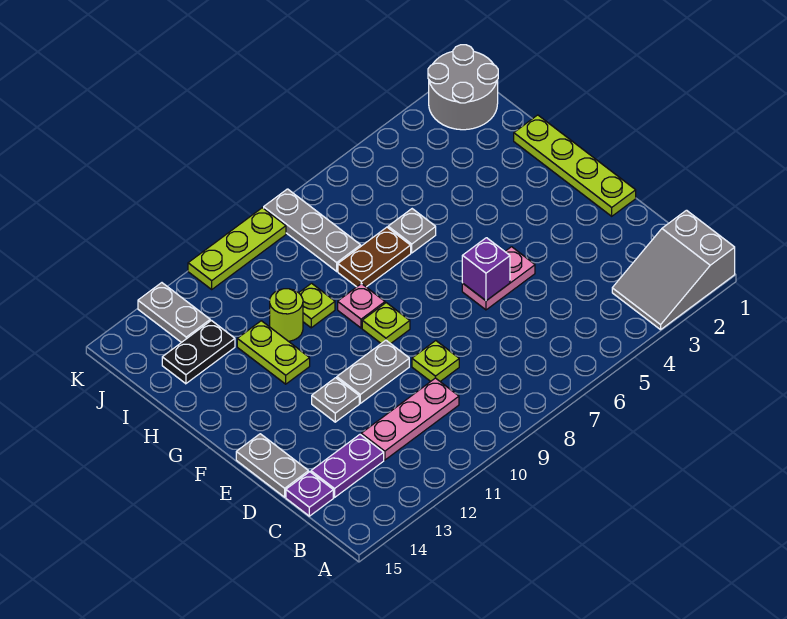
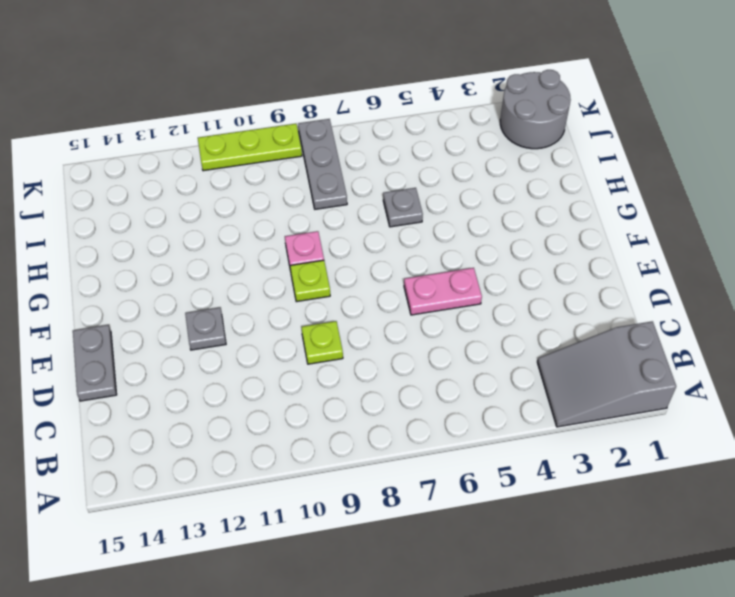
none -> pink 1x3 plate [361,378,459,460]
none -> purple 1x2 plate [311,435,384,497]
none -> purple 1x1 plate [286,472,333,516]

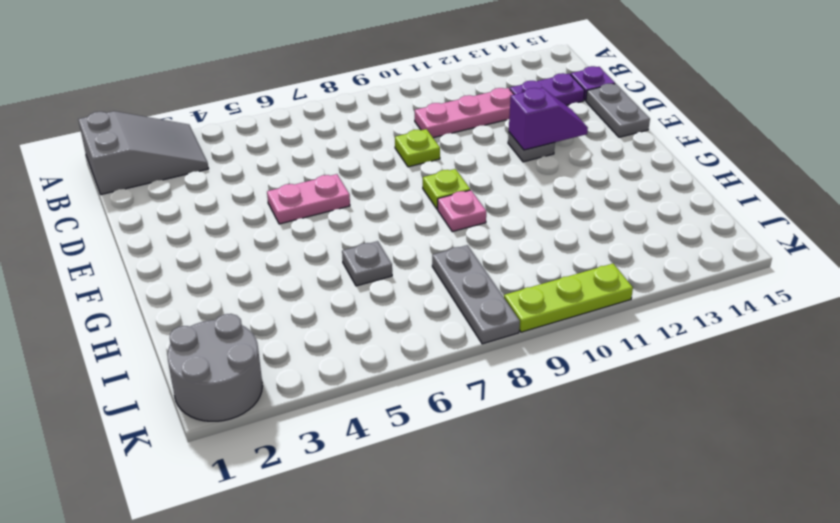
purple 1x2 slope [509,88,588,150] -> none
none -> lime 1x4 plate [514,115,636,216]
none -> grey 1x2 plate [337,340,409,403]
none -> lime 1x2 plate [237,321,310,384]

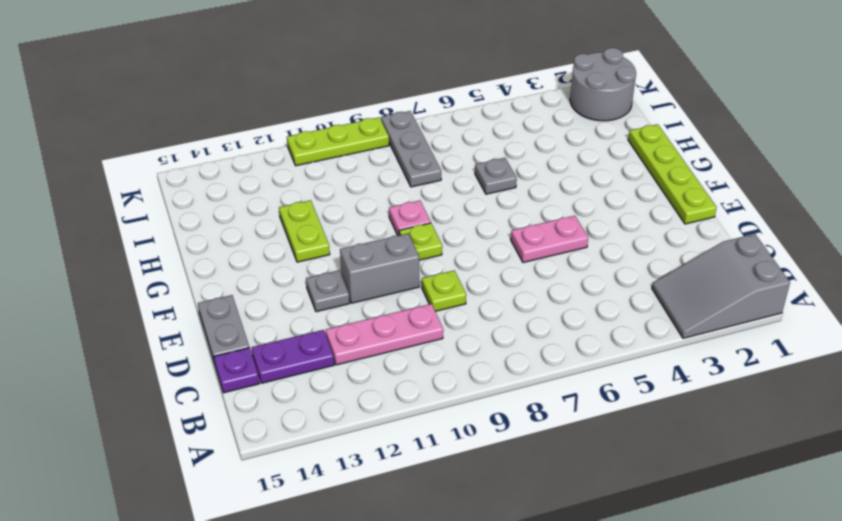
grey 1x2 brick [340,234,419,303] -> grey 1x2 plate [337,340,409,403]
none -> brown 1x2 plate [338,227,411,287]
none -> lime 1x1 plate [299,283,335,328]
none -> lime 1x1 round brick [270,289,303,341]

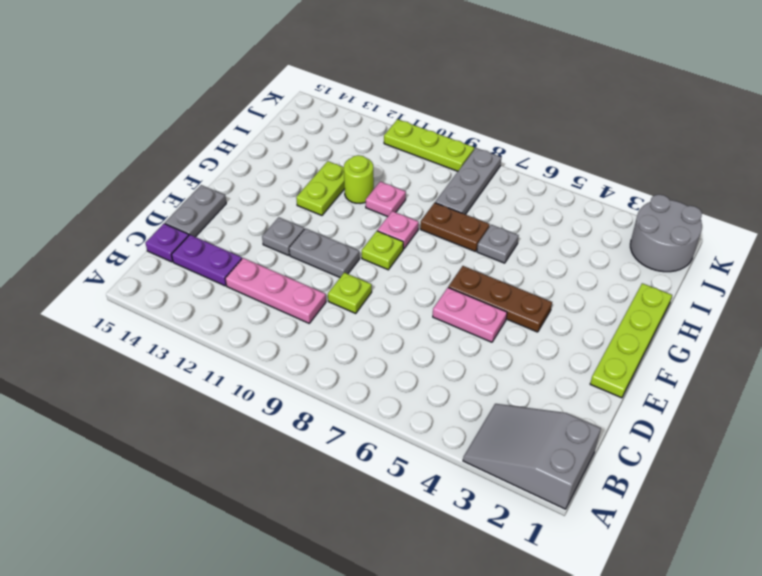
brown 1x3 plate [448,266,552,332] -> none
pink 1x1 plate [366,182,406,217] -> lime 1x1 plate [299,283,335,328]
none -> black 1x2 plate [162,320,235,384]
none -> grey 1x2 plate [138,283,210,343]
none -> purple 1x1 brick [462,238,510,301]

